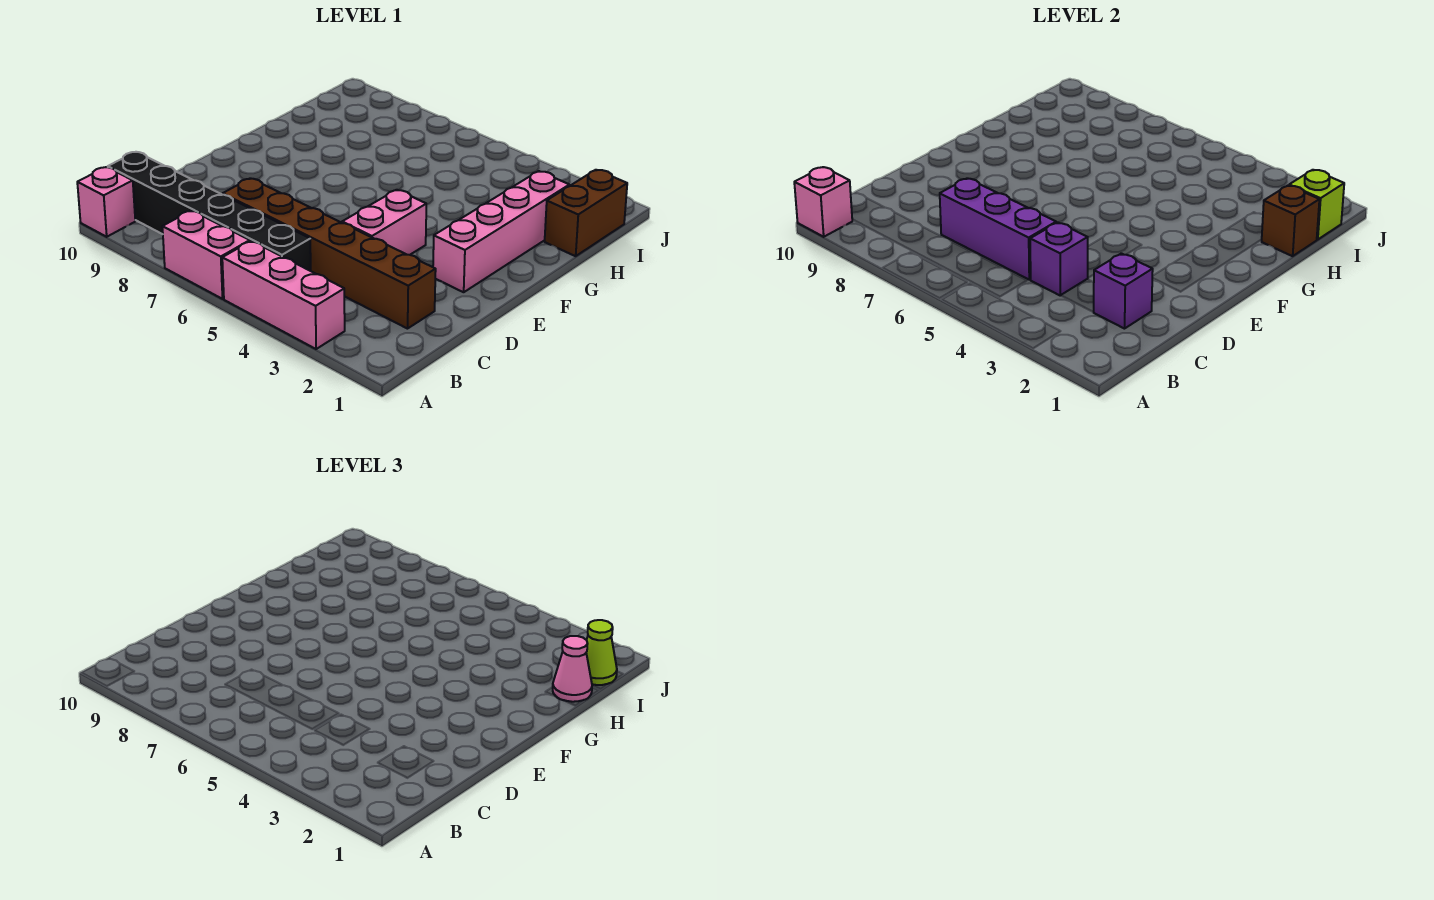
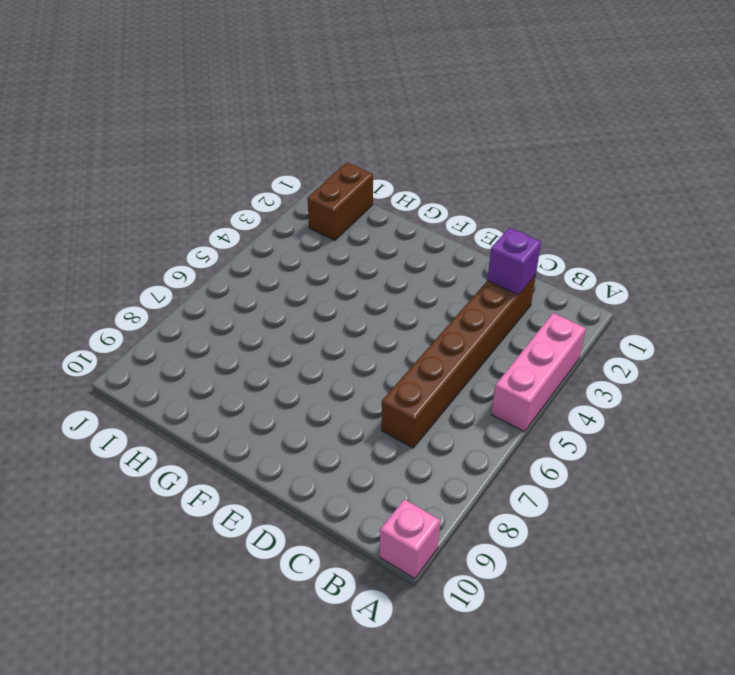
brown 1x2 brick [307,163,373,240] -> brown 1x2 brick turned to [545,170,627,256]
none -> pink 1x2 brick [162,210,250,299]
none -> black 1x6 brick [108,152,311,271]
none -> pink 1x2 brick [342,190,426,255]

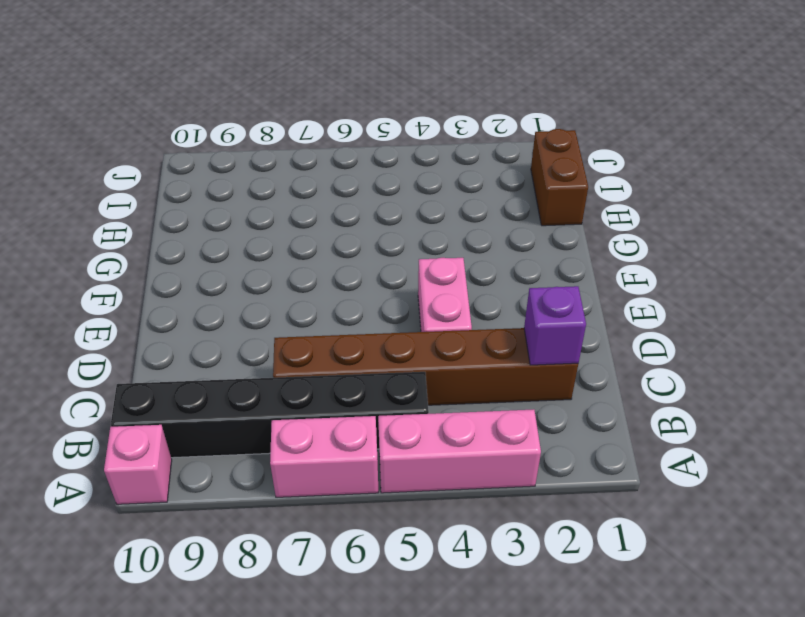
none -> pink 1x4 brick [433,171,569,292]
none -> pink 1x1 brick [794,167,853,237]
none -> purple 1x1 brick [1030,222,1088,296]

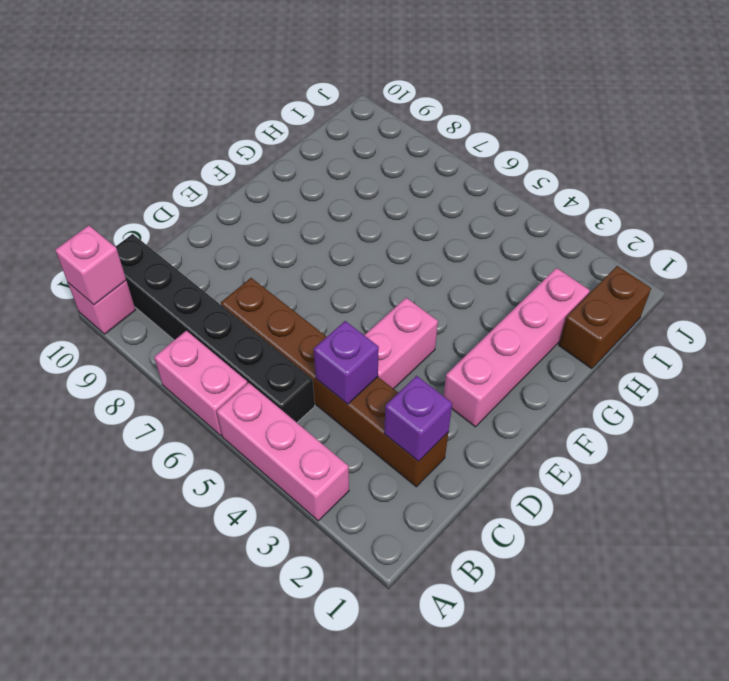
none -> purple 1x3 brick [940,178,1056,280]
none -> brown 1x1 brick [1261,185,1319,256]
none -> lime 1x1 brick [1289,170,1344,240]

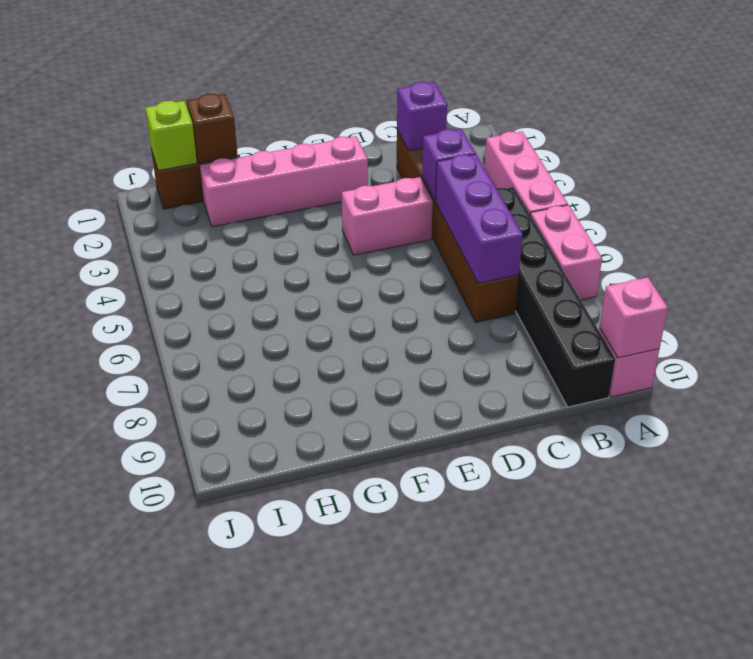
none -> pink 1x1 cone [553,636,592,702]
none -> lime 1x1 cone [586,620,617,685]

